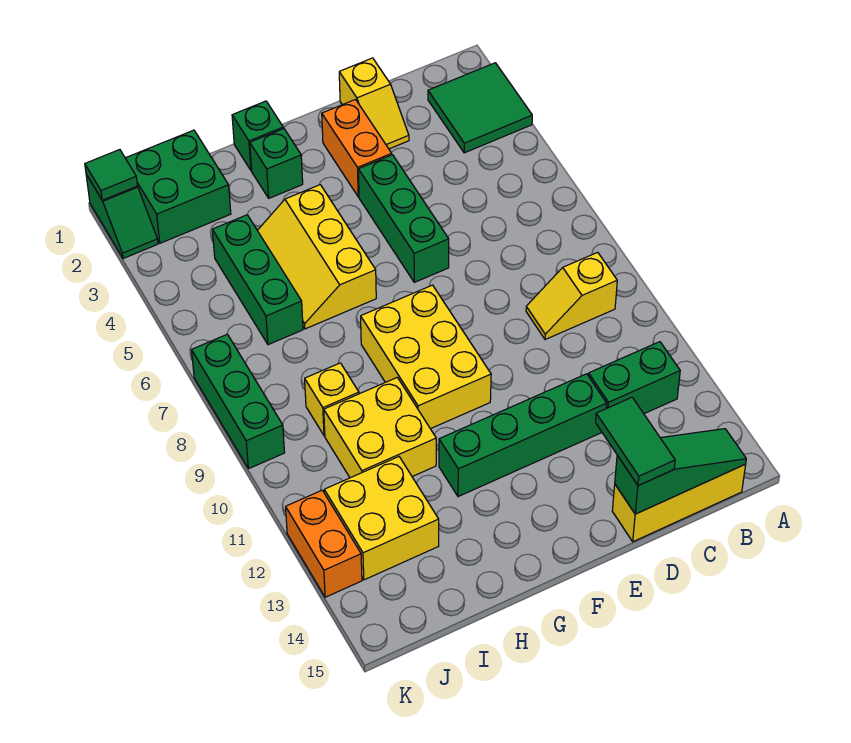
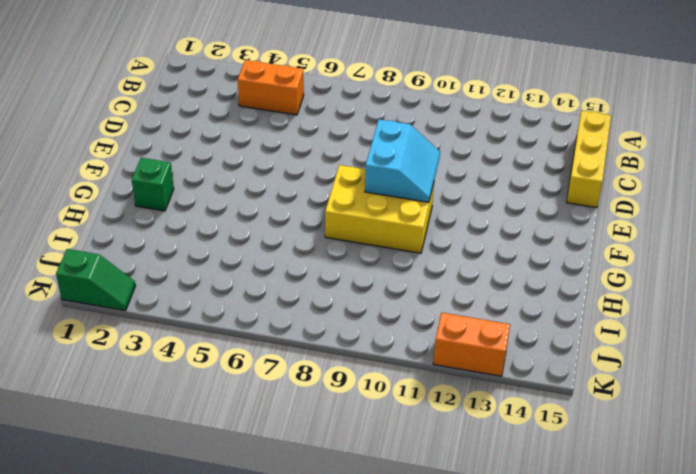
orange 1x2 brick [238,60,304,115] -> orange 1x2 brick moved to [322,100,392,197]
cyan 2x2 slope [365,120,440,202] -> none
none -> green 2x2 tile [428,63,532,153]
none -> yellow 1x2 slope [526,252,617,340]
none -> green 1x2 brick [588,342,680,414]

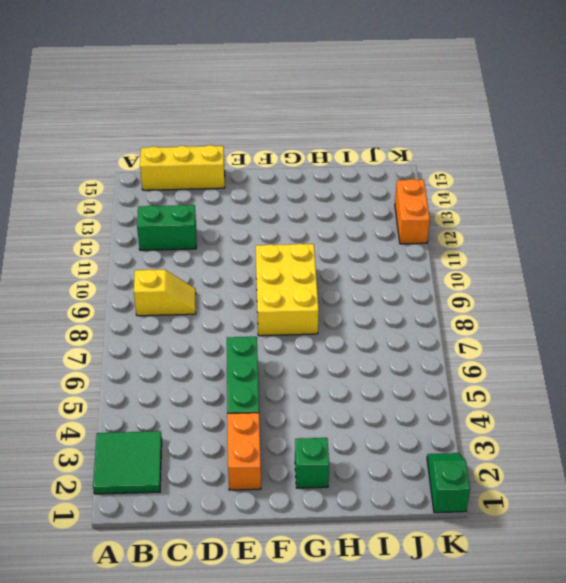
none -> yellow 1x2 slope [339,58,409,149]
none -> green 1x4 brick [439,374,607,497]
none -> green 1x1 brick [232,101,283,171]

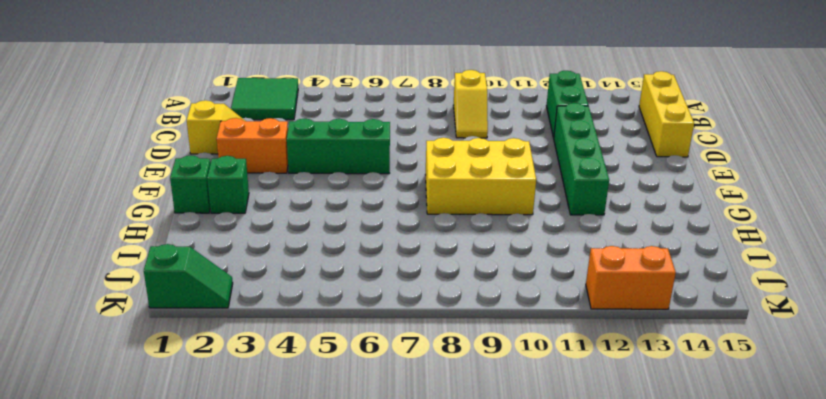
none -> yellow 2x3 slope [257,185,376,329]
none -> yellow 2x2 brick [324,377,436,478]
none -> green 2x2 brick [126,130,231,243]

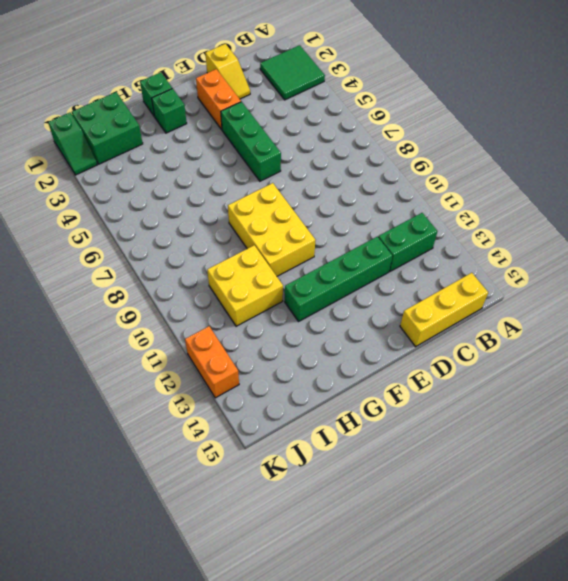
none -> yellow 1x2 slope [526,252,617,340]
none -> yellow 2x3 slope [257,185,376,329]
none -> green 1x3 brick [212,215,303,345]

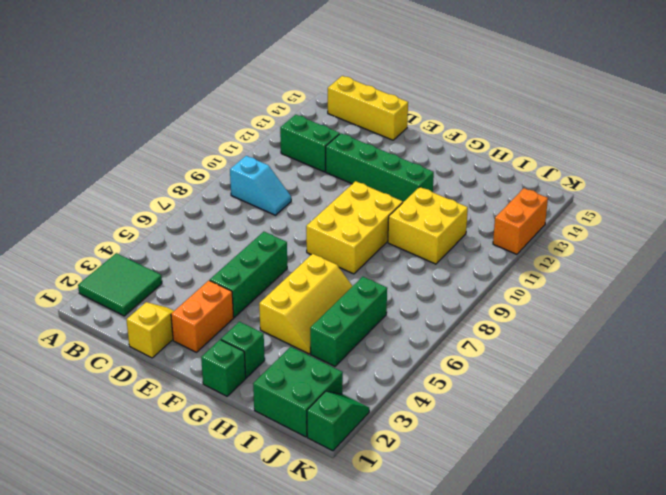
cyan 1x2 slope [230,156,291,215] -> yellow 1x2 slope [526,252,617,340]
none -> yellow 1x1 brick [305,363,359,436]
none -> yellow 2x2 brick [324,457,439,580]
none -> green 1x3 brick [192,334,285,469]

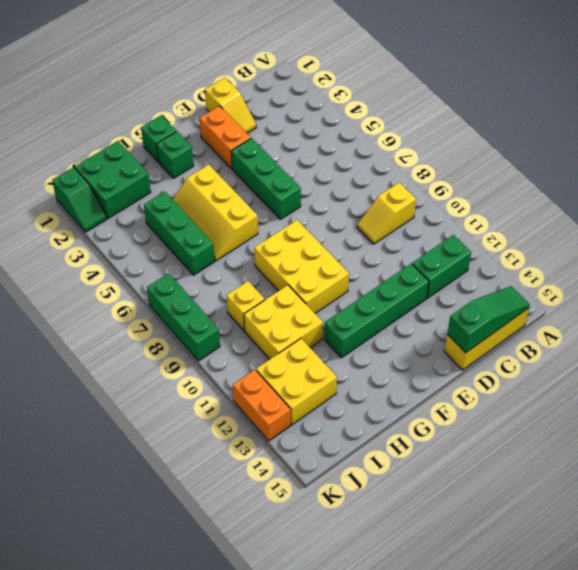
none -> green 2x2 tile [428,63,532,153]
none -> green 1x1 tile [85,150,137,200]
none -> green 1x2 tile [596,397,675,486]

